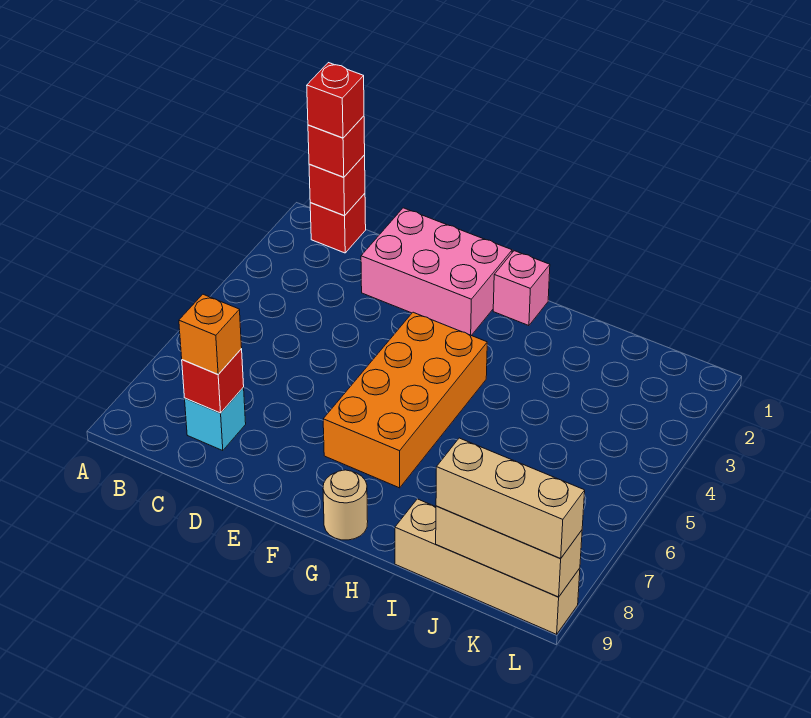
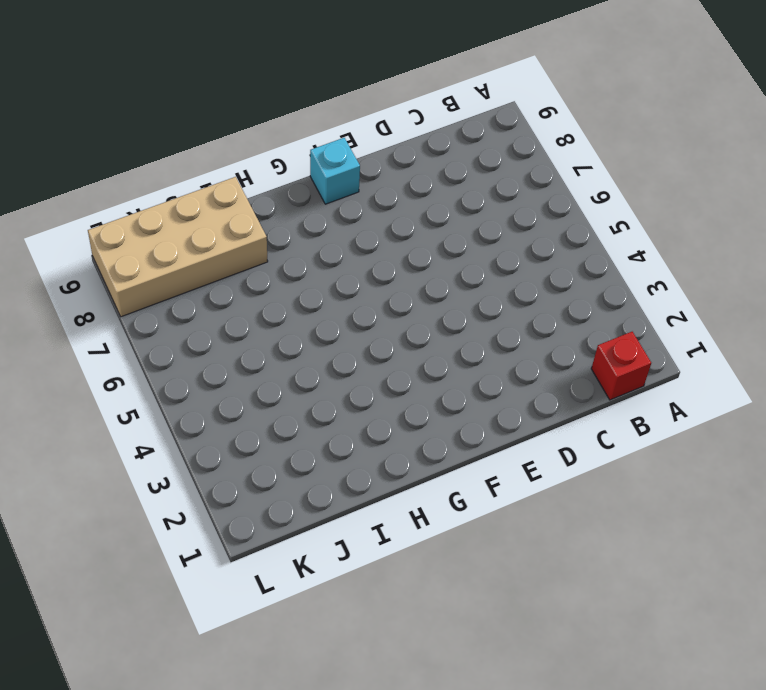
cyan 1x1 brick [310,138,360,204] -> cyan 1x1 brick moved to [185,388,246,451]
tan 2x4 brick [88,177,268,317] -> tan 1x4 brick [395,499,580,634]
none -> pink 2x3 brick [361,208,512,335]
none -> orange 2x4 brick [323,312,487,488]
none -> pink 1x1 brick [493,251,550,326]

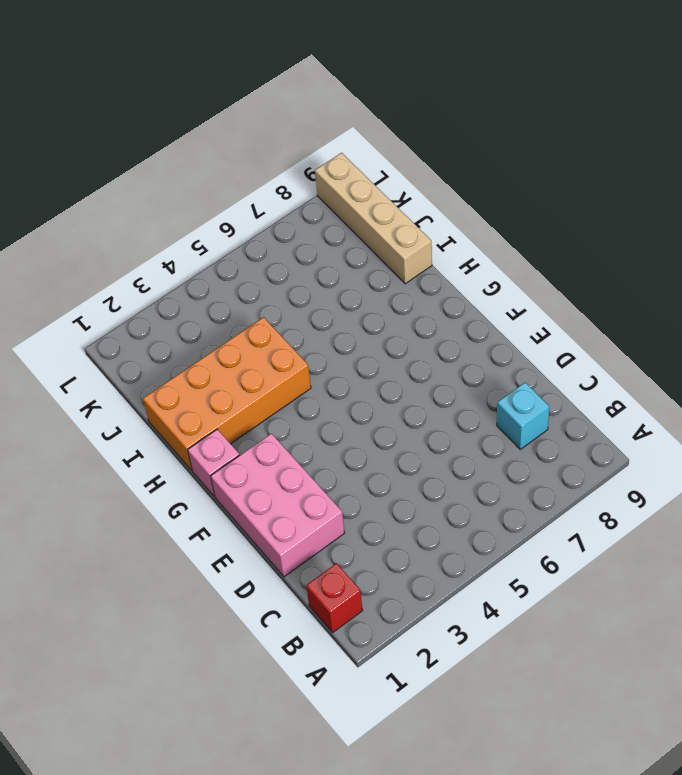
orange 2x4 brick [143,317,311,470] -> orange 2x4 brick moved to [323,312,487,488]
none -> tan 1x1 round brick [323,470,368,540]
none -> red 1x1 brick [309,155,365,216]
none -> red 1x1 brick [182,349,244,413]

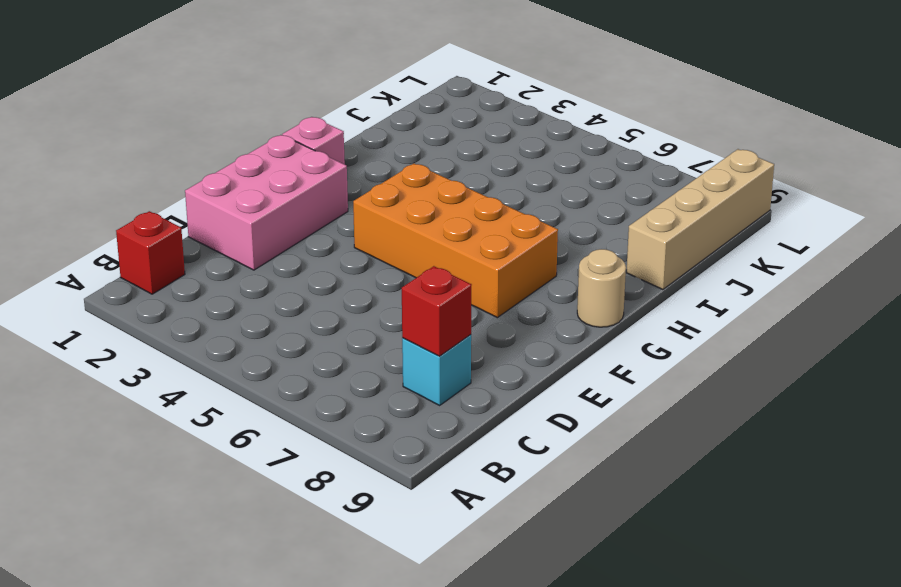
none -> red 1x1 brick [309,155,365,216]
none -> tan 1x3 brick [436,506,582,597]
none -> red 1x1 brick [308,116,365,177]

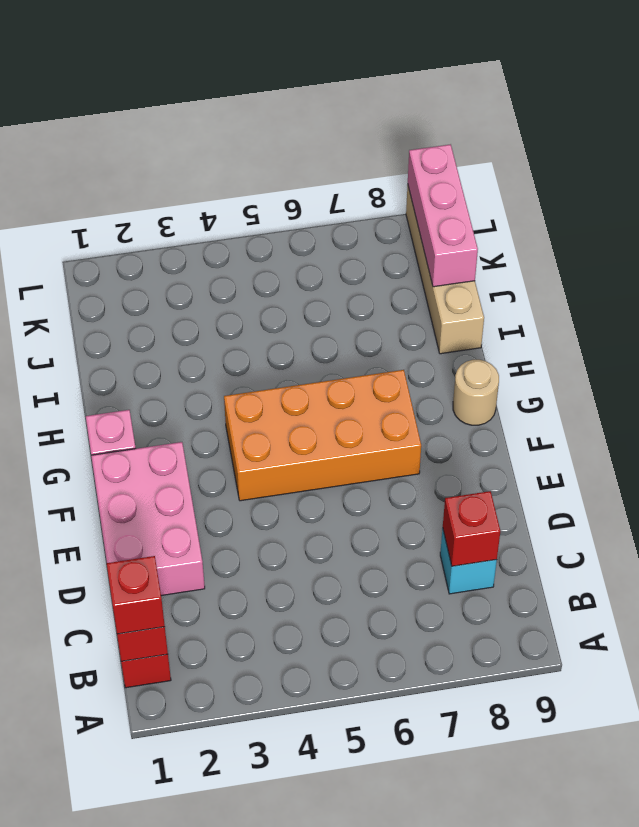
pink 1x3 brick [408,144,478,287] -> tan 1x3 brick [436,506,582,597]
none -> orange 1x1 brick [179,294,242,374]
none -> tan 1x3 brick [436,438,585,558]
none -> red 1x1 brick [307,63,364,138]

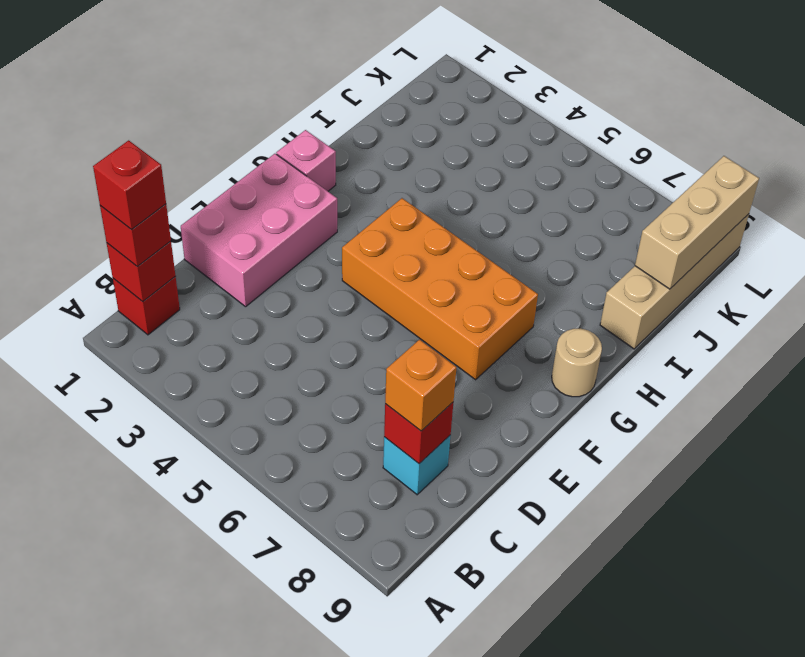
none -> tan 1x3 brick [436,438,585,558]

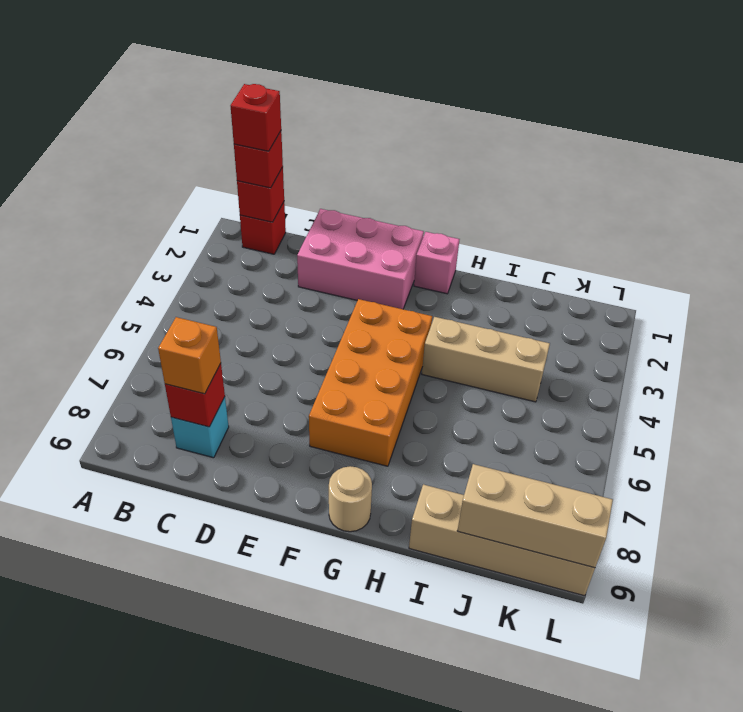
tan 1x3 brick [422,317,550,402] -> tan 1x3 brick moved to [436,438,585,558]

